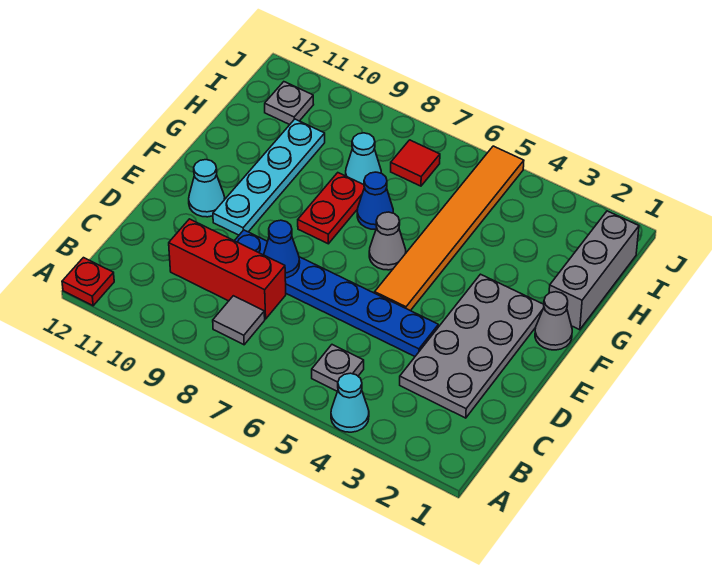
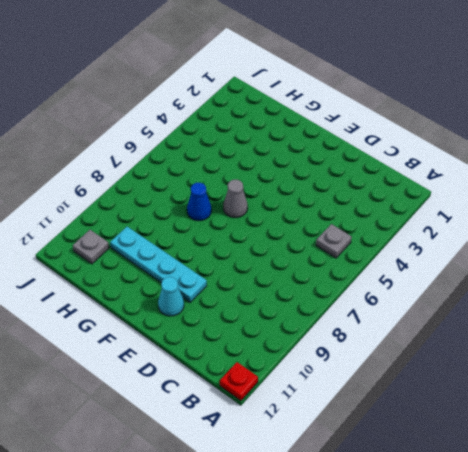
none -> cyan 1x1 cone [331,373,369,432]
none -> grey 1x1 tile [213,296,265,345]
none -> grey 2x4 plate [400,274,544,418]

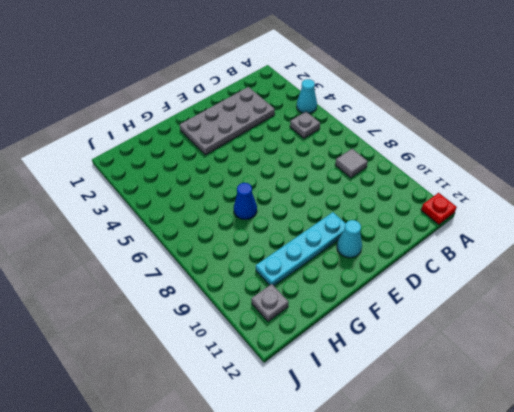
none -> red 1x3 brick [169,219,286,319]
none -> blue 1x6 plate [235,230,438,356]
none -> orange 1x6 tile [375,146,524,311]

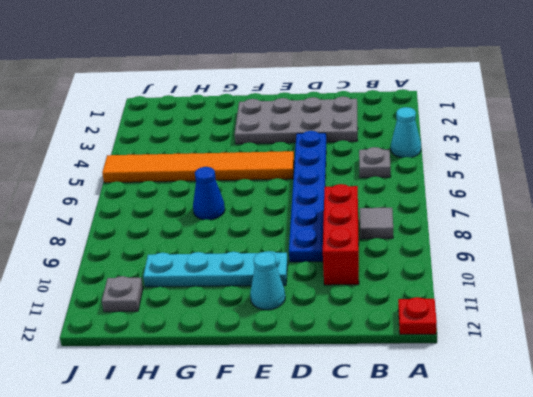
none -> grey 1x1 cone [535,292,572,350]
none -> grey 1x1 cone [369,212,406,270]
none -> red 1x2 plate [298,173,364,244]

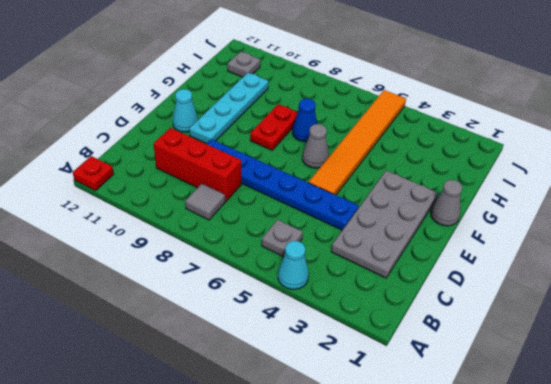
none -> grey 1x3 brick [549,211,639,330]
none -> cyan 1x1 cone [346,133,381,185]
none -> red 1x1 tile [391,140,440,186]

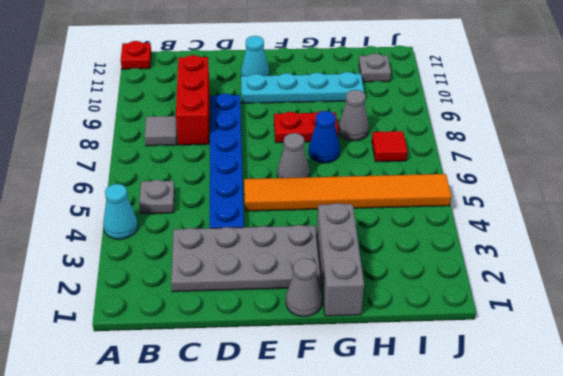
grey 1x3 brick [317,203,364,316] -> grey 1x3 brick turned to [549,211,639,330]
grey 1x1 cone [338,90,369,141] -> cyan 1x1 cone [346,133,381,185]
none -> blue 1x1 cone [264,220,300,278]

